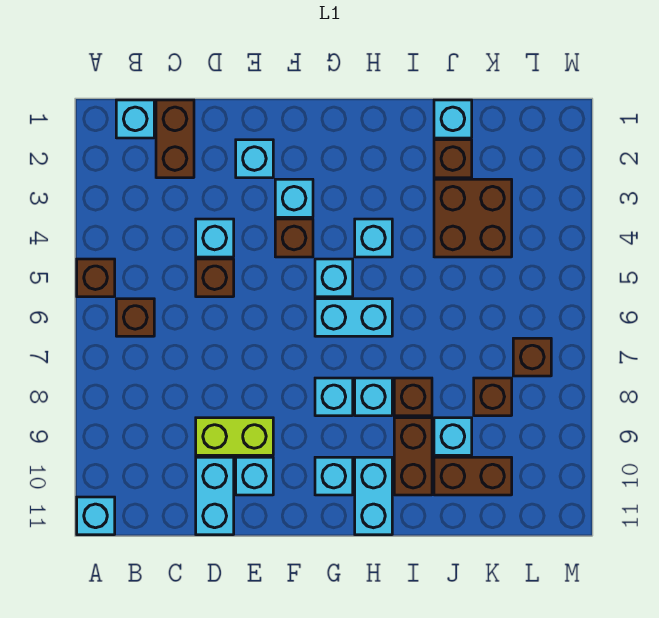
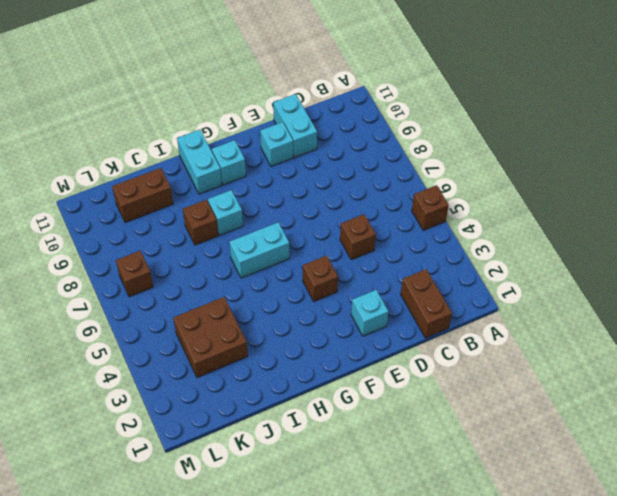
none -> cyan 1x1 brick [77,497,115,535]
none -> cyan 1x1 brick [116,100,154,138]
none -> brown 1x1 brick [116,299,154,336]

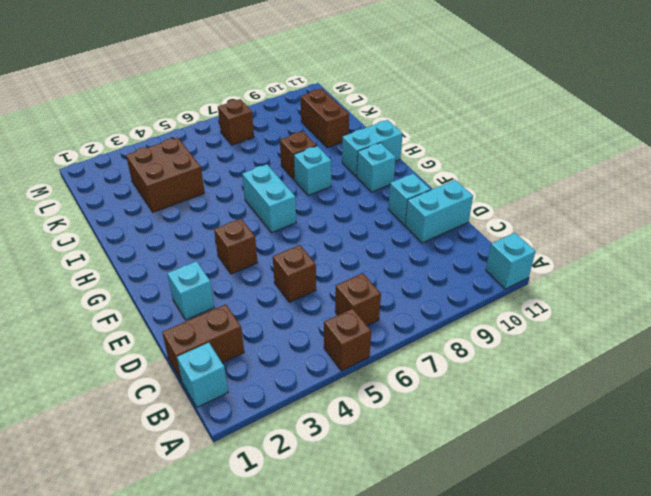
none -> cyan 1x1 brick [196,219,234,257]
none -> lime 1x2 brick [196,418,273,455]
none -> cyan 1x1 brick [275,179,313,217]

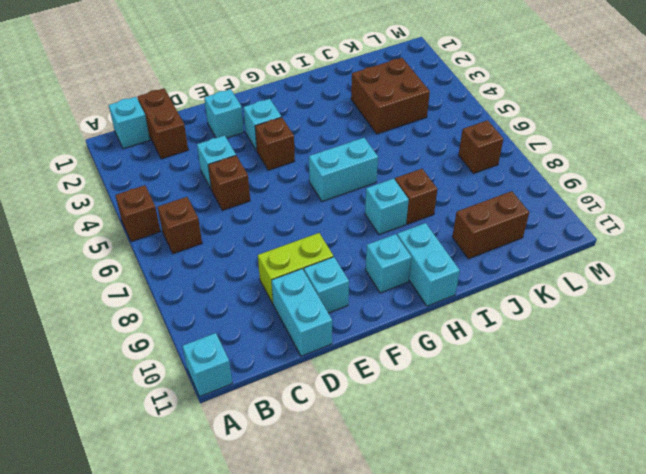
none -> cyan 1x1 brick [315,259,353,297]
none -> cyan 1x1 brick [315,378,353,416]
none -> cyan 1x1 brick [355,219,392,257]

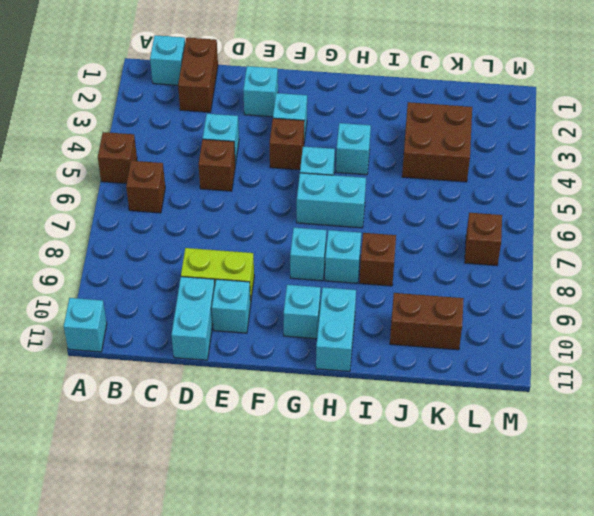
none -> brown 1x2 brick [394,418,432,495]
none -> cyan 1x1 brick [434,100,472,138]
none -> brown 1x1 brick [434,140,472,178]

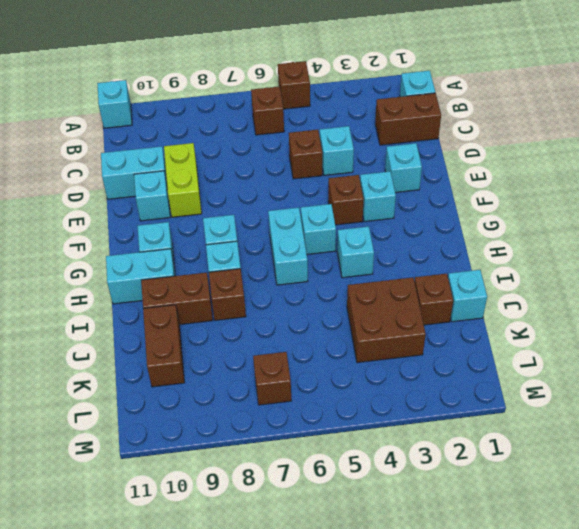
none -> cyan 1x1 brick [434,418,472,455]
none -> brown 1x1 brick [474,378,512,416]

